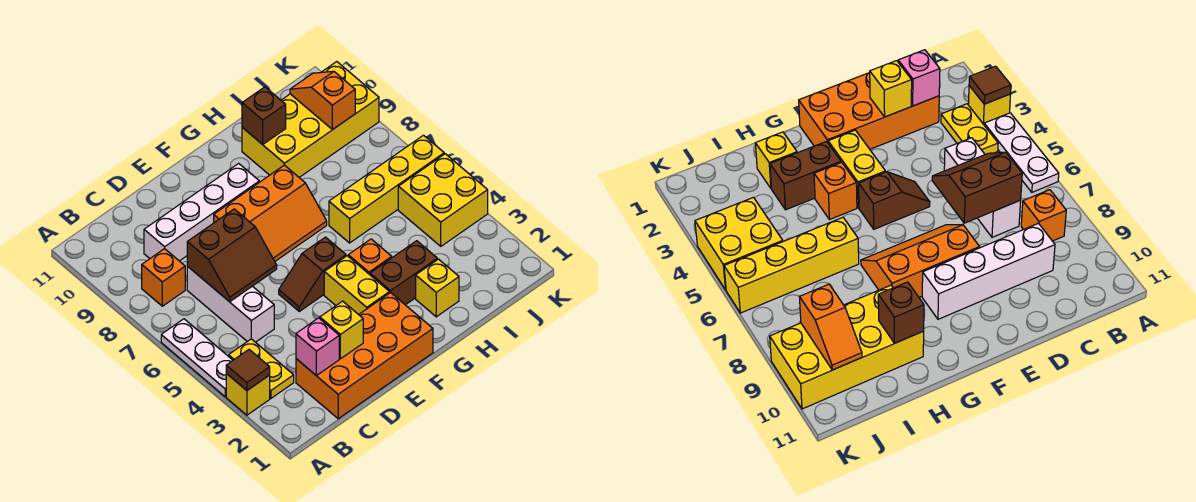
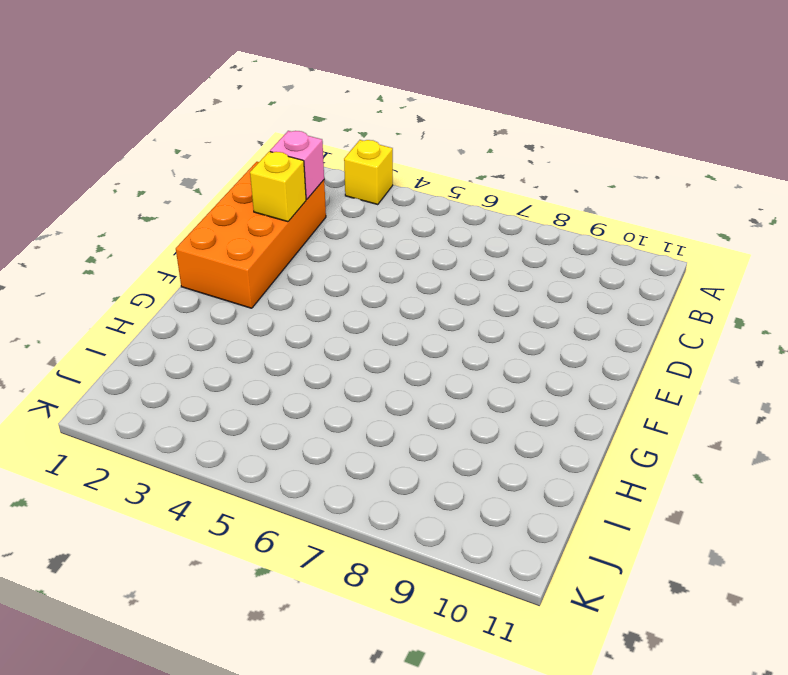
none -> white 1x3 plate [161,319,233,397]
none -> yellow 1x2 plate [229,339,294,398]
none -> orange 1x1 brick [142,249,185,306]

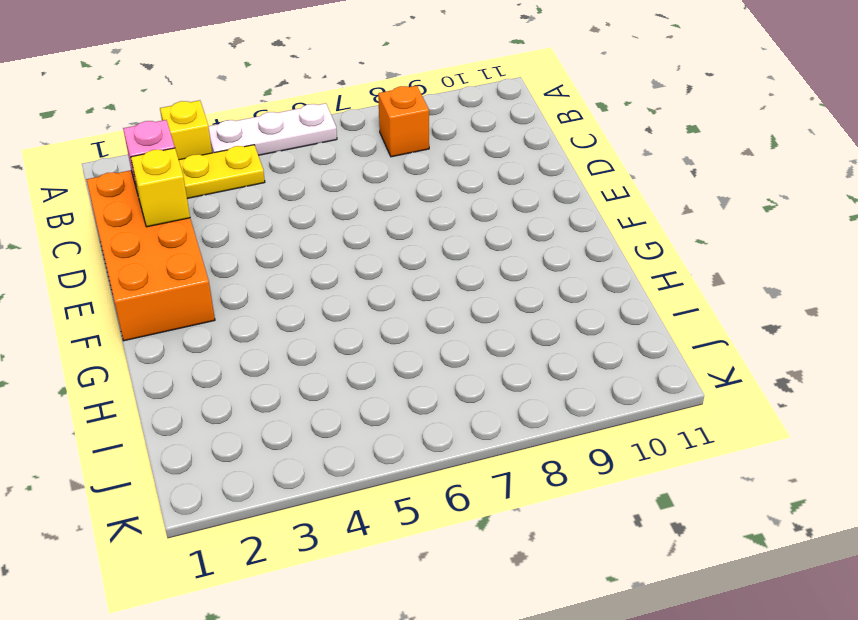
none -> white 1x3 brick [187,266,274,342]
none -> white 1x4 brick [144,163,259,261]
none -> brown 1x2 slope [279,237,346,311]

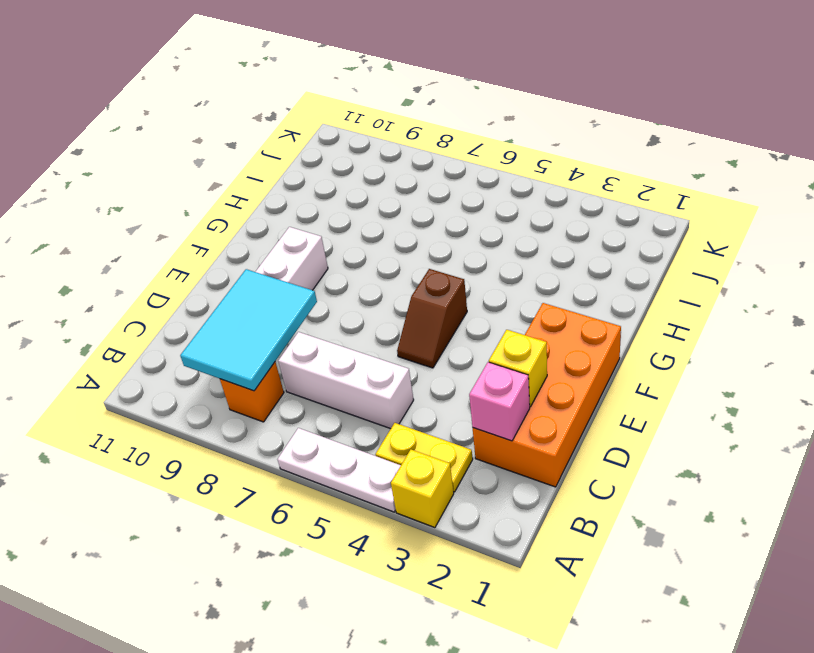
cyan 2x3 tile [180,269,317,391] -> none
none -> orange 2x3 slope [214,165,327,261]
none -> yellow 1x2 brick [324,256,389,315]
none -> brown 1x2 brick [370,241,437,305]

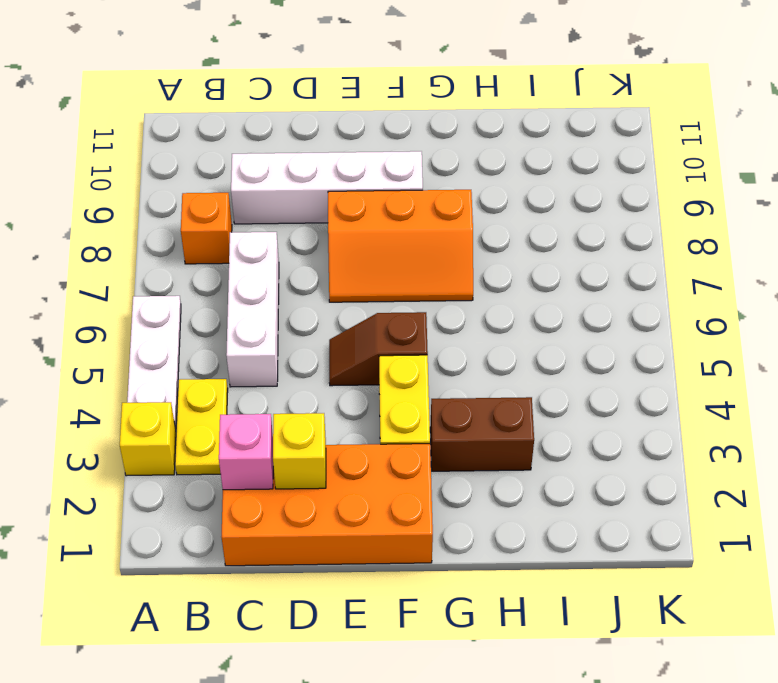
none -> orange 1x1 brick [348,239,392,275]
none -> yellow 1x1 brick [416,259,459,317]
none -> yellow 1x4 brick [329,135,444,243]

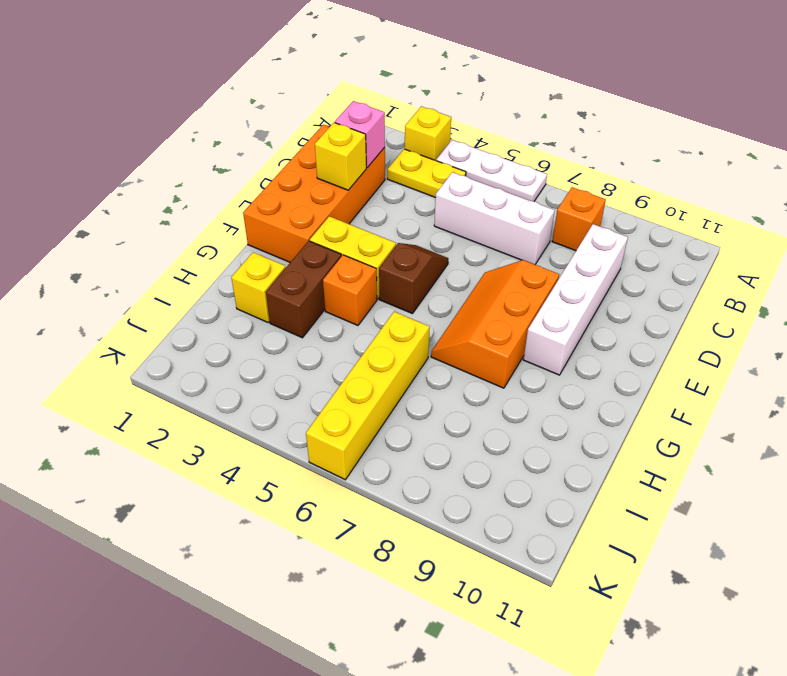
none -> yellow 2x4 brick [242,62,379,177]
none -> yellow 2x2 brick [398,154,488,246]
none -> brown 1x1 tile [226,350,270,390]

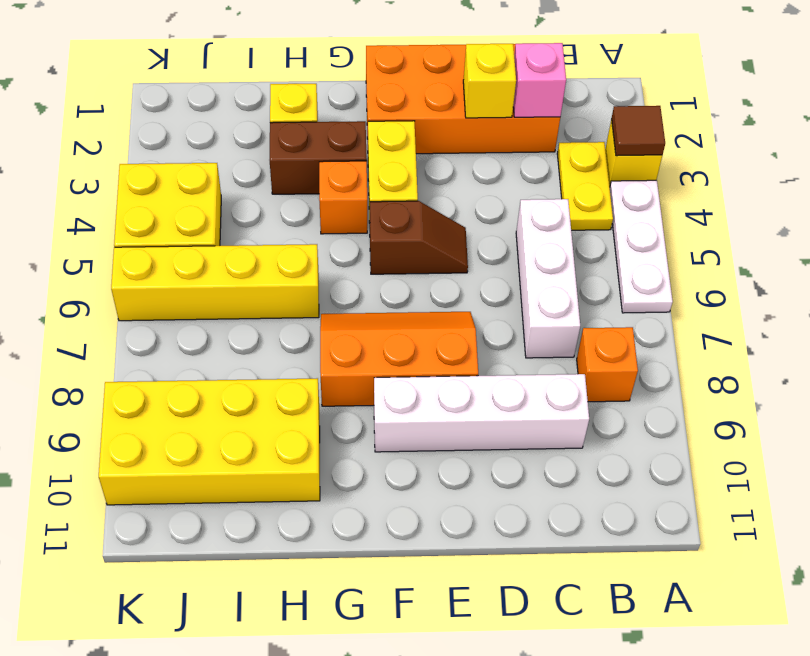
none -> brown 2x2 slope [187,209,277,302]
none -> brown 1x1 brick [242,87,286,144]
none -> orange 1x2 slope [290,71,355,130]

